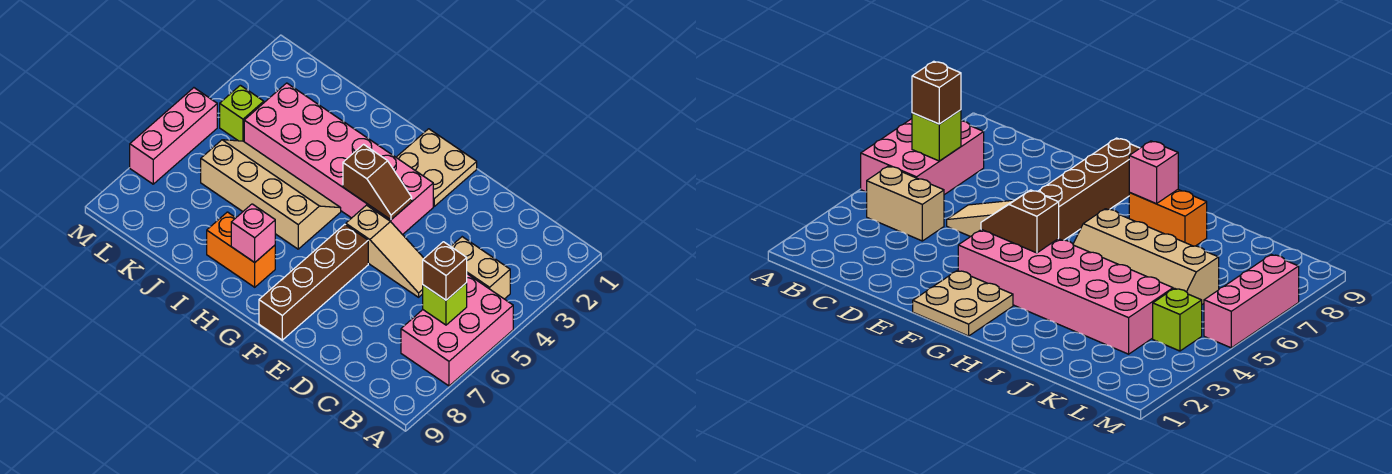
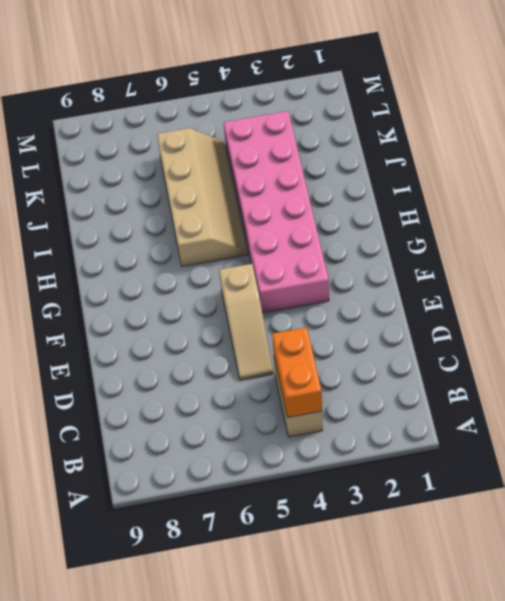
orange 1x2 brick [272,327,322,417] -> orange 1x2 brick moved to [207,212,275,287]
none -> pink 2x3 brick [401,274,513,386]
none -> tan 2x2 plate [396,129,477,206]
none -> brown 1x4 brick [259,224,368,340]

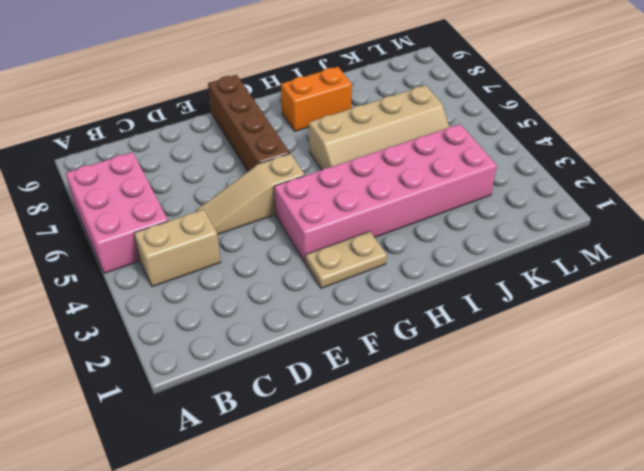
tan 1x2 plate [305,231,387,288] -> tan 2x2 plate [396,129,477,206]
none -> lime 1x1 brick [220,85,264,141]
none -> pink 1x3 brick [130,88,217,184]
none -> lime 1x1 brick [423,283,467,325]

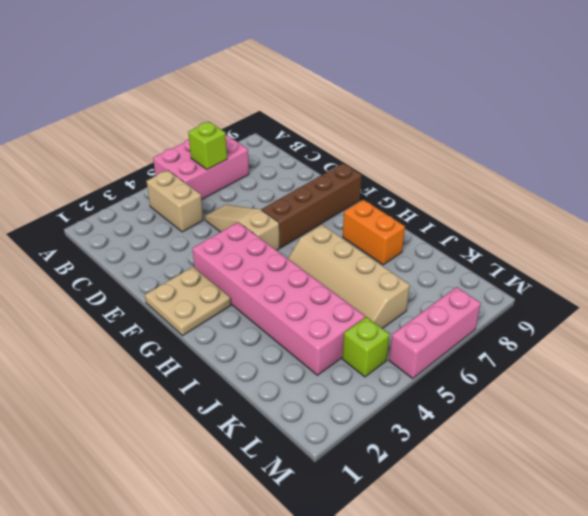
none -> brown 1x2 slope [343,144,412,220]
none -> pink 1x1 brick [231,204,275,262]
none -> brown 1x1 brick [423,242,467,300]

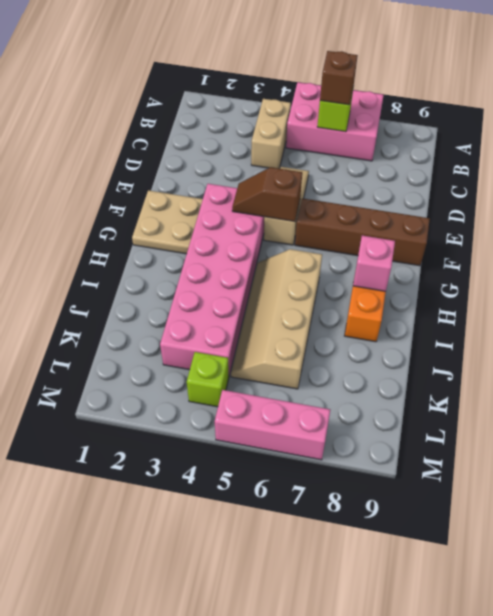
brown 1x2 slope [232,167,302,222] -> brown 1x2 slope turned to [343,144,412,220]

